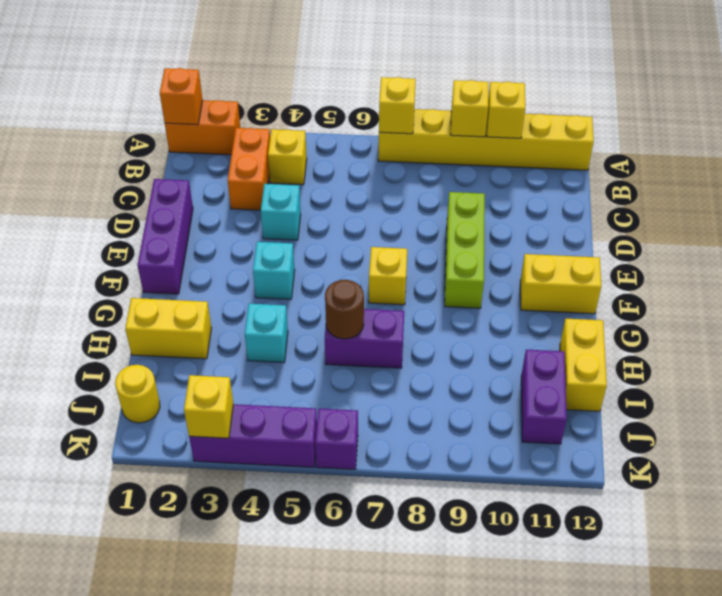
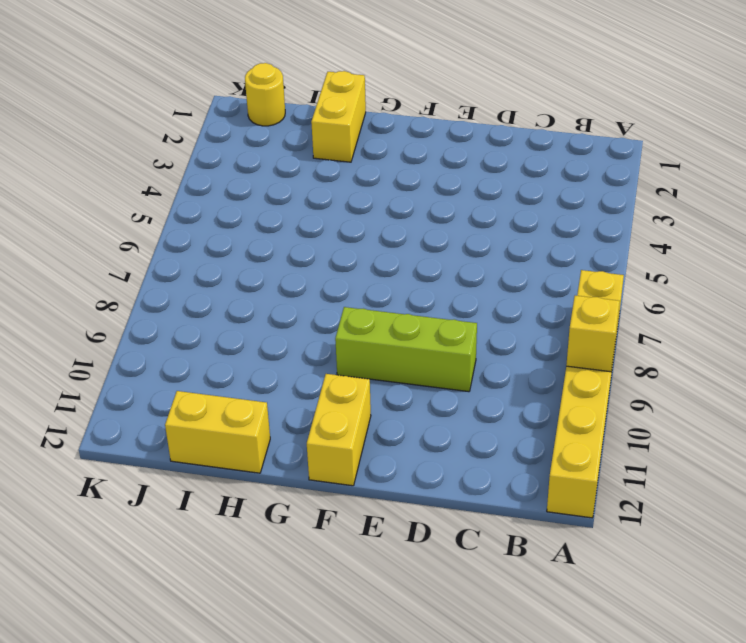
none -> orange 1x2 brick [165,100,240,155]
none -> orange 1x2 brick [228,128,270,210]
none -> yellow 1x1 brick [268,129,307,185]

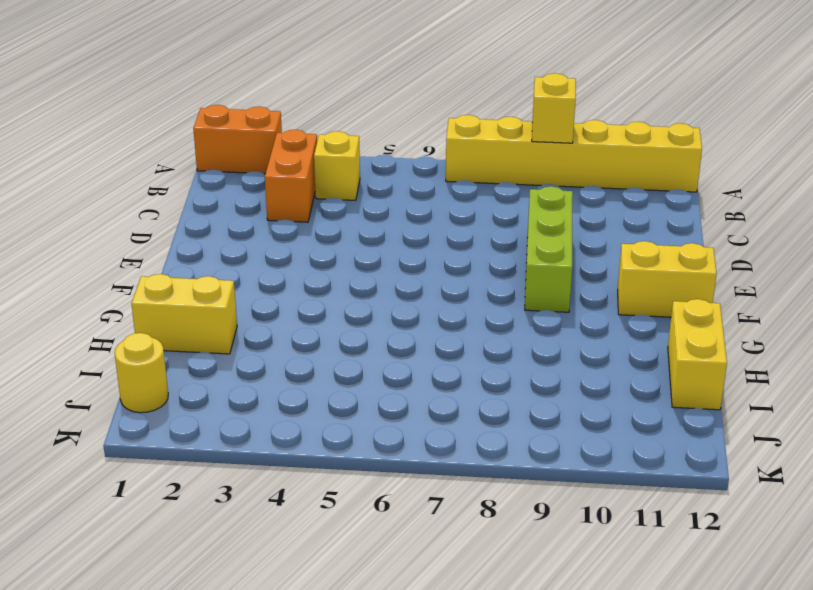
none -> purple 1x3 brick [138,179,193,294]
none -> cyan 1x1 brick [261,184,301,240]
none -> cyan 1x1 brick [253,242,295,299]

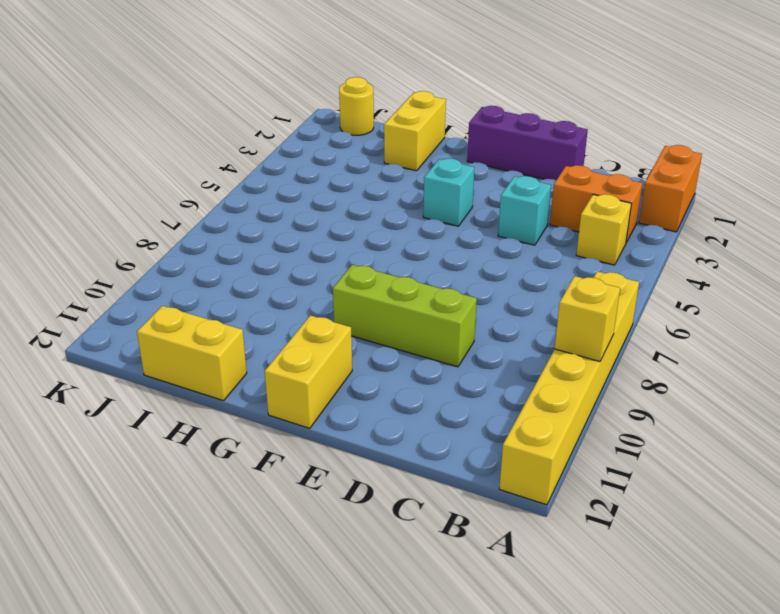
none -> yellow 1x1 brick [369,247,407,305]
none -> cyan 1x1 brick [245,304,288,362]
none -> purple 1x2 brick [325,309,404,368]

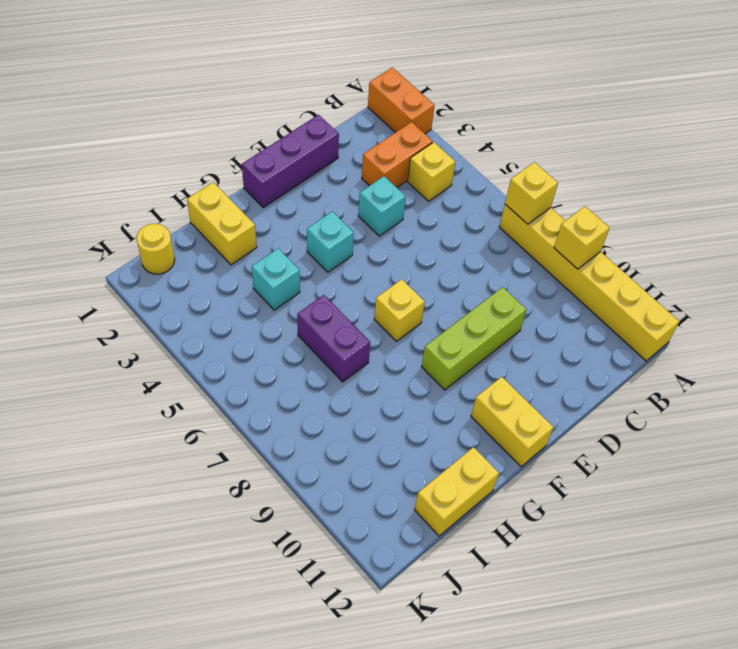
none -> purple 1x2 brick [521,350,567,444]
none -> purple 1x3 brick [189,404,317,467]
none -> purple 1x1 brick [315,409,358,469]

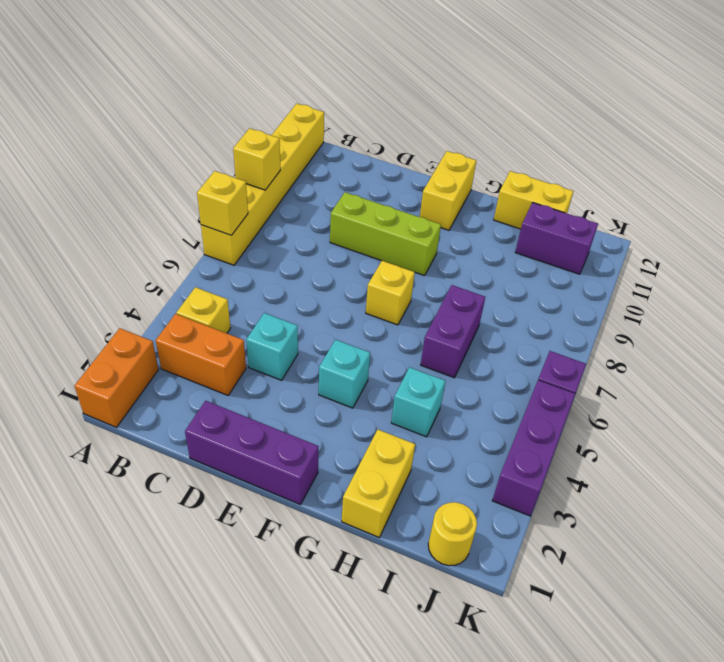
none -> orange 1x1 brick [160,68,203,125]
none -> yellow 1x1 brick [487,82,525,138]
none -> brown 1x1 round brick [325,280,364,339]

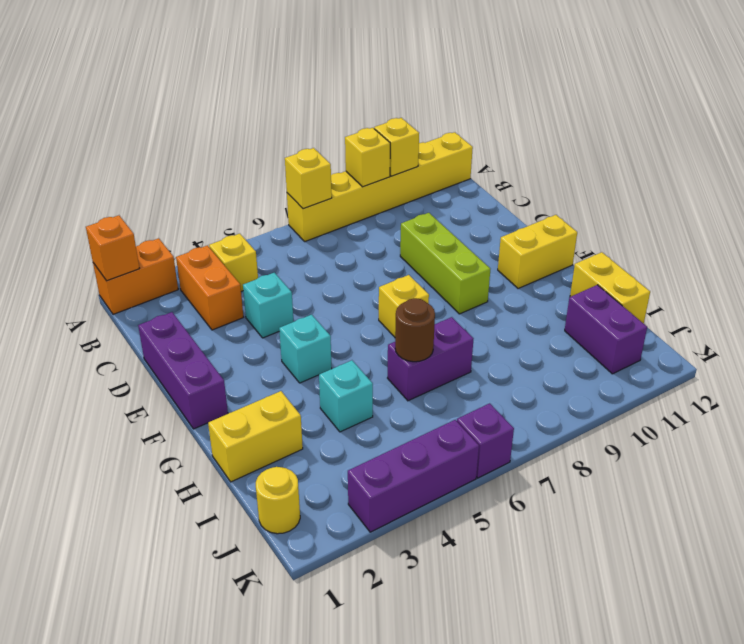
none -> yellow 1x1 brick [184,375,233,438]

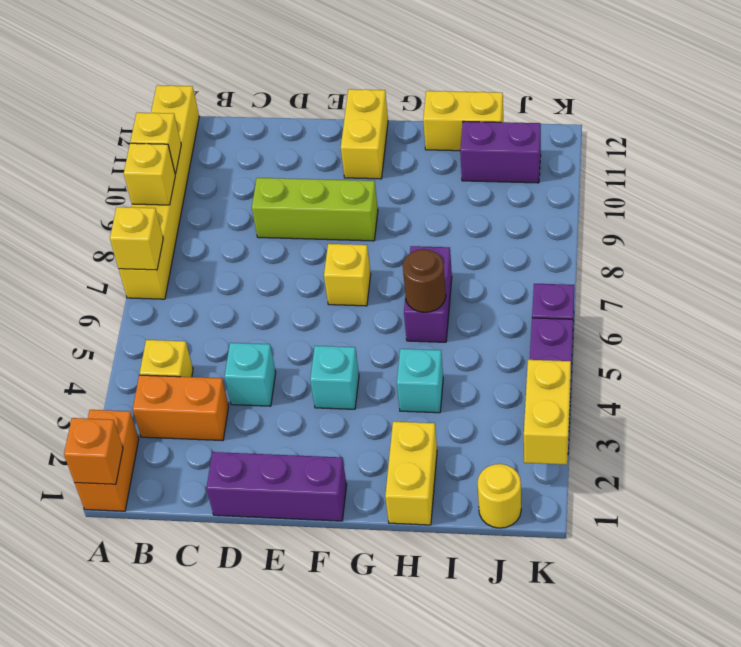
yellow 1x2 brick [524,360,571,465] -> yellow 1x1 brick [184,375,233,438]

